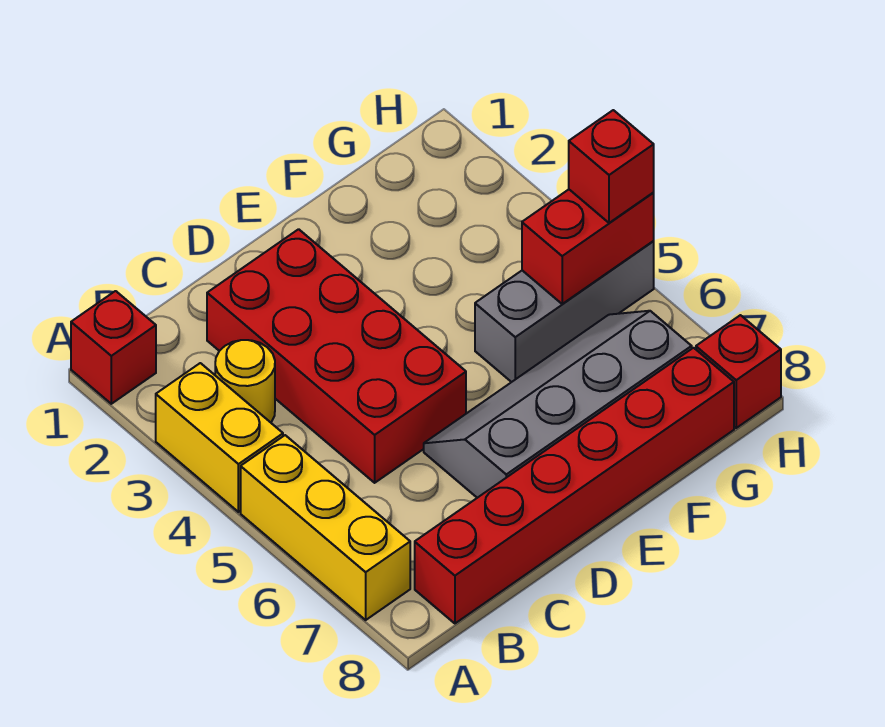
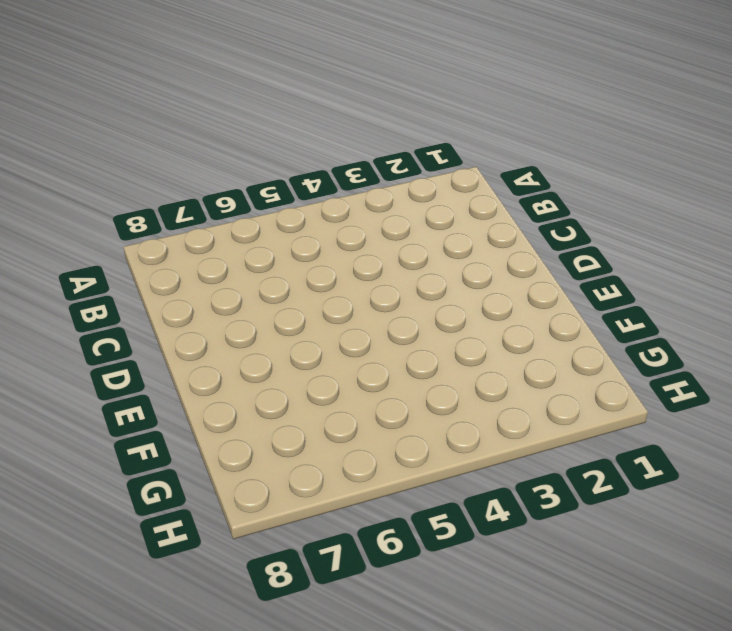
none -> red 1x1 brick [71,291,156,404]
none -> yellow 1x2 brick [156,363,283,512]

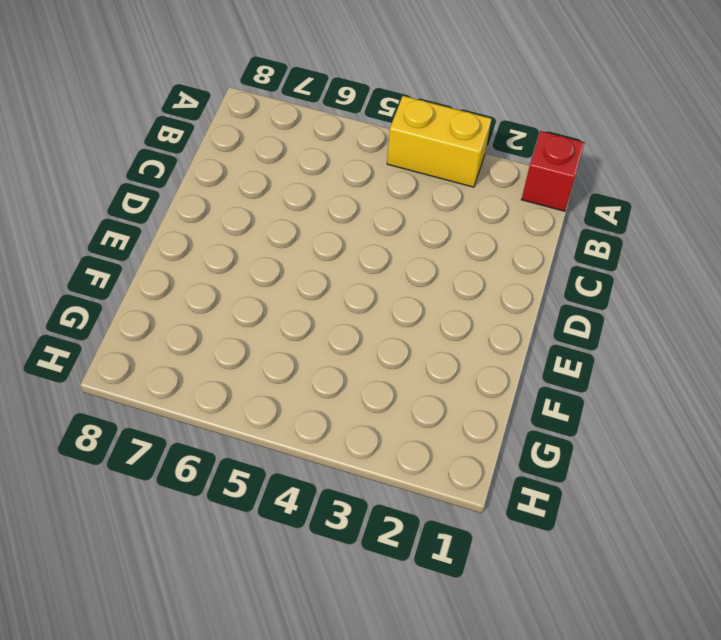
none -> yellow 1x3 brick [241,435,410,620]
none -> yellow 1x1 round brick [215,340,275,422]

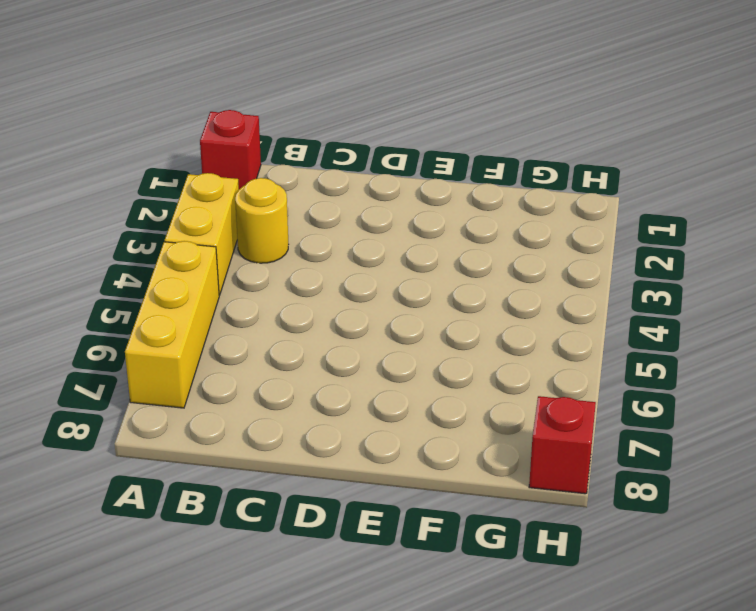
none -> red 1x6 brick [415,348,734,623]
none -> red 2x4 brick [207,229,466,483]

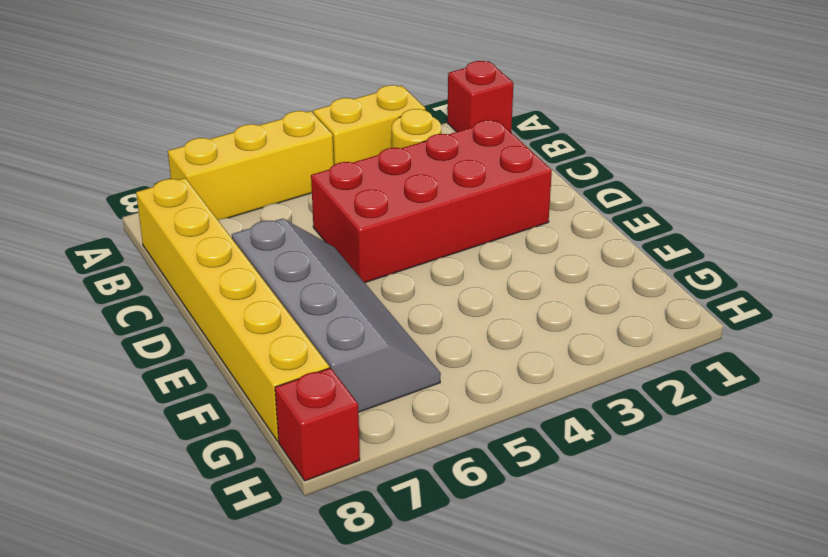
yellow 1x6 brick [136,178,329,441] -> red 1x6 brick [415,348,734,623]
none -> grey 1x3 brick [475,241,654,382]
none -> red 1x2 brick [522,190,654,304]

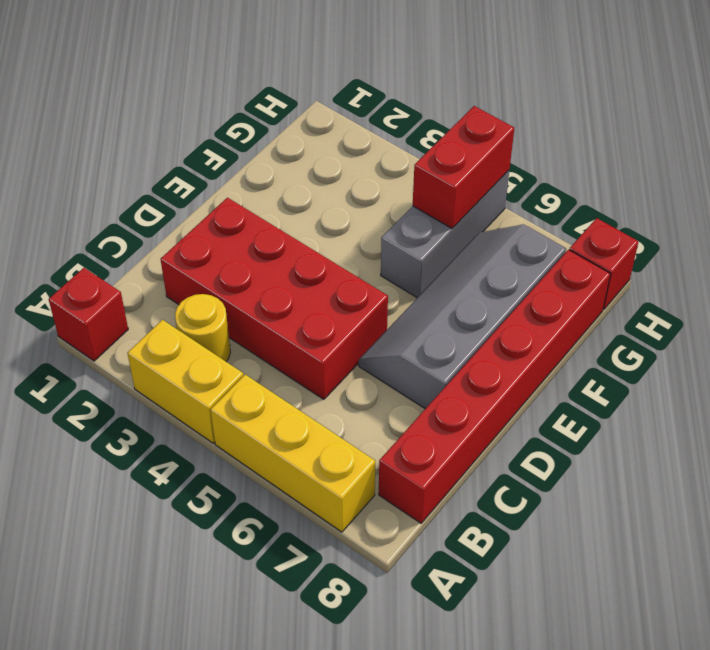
none -> red 1x1 brick [569,110,654,223]

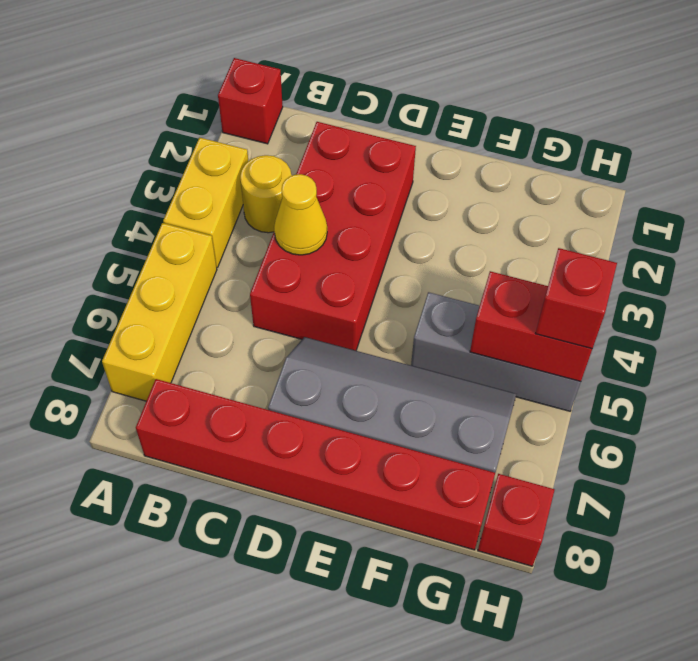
yellow 1x1 cone [274,174,327,255] -> none

